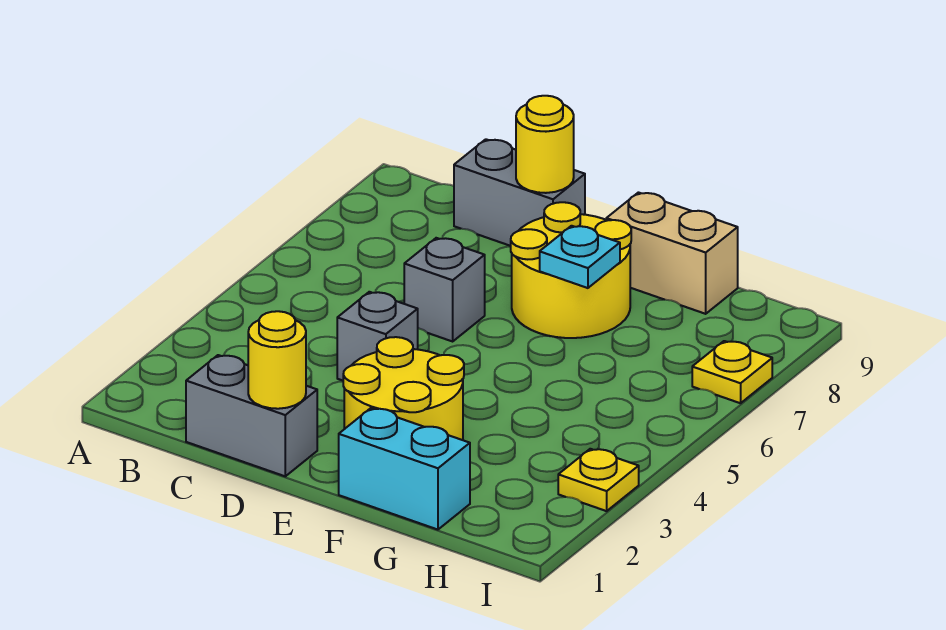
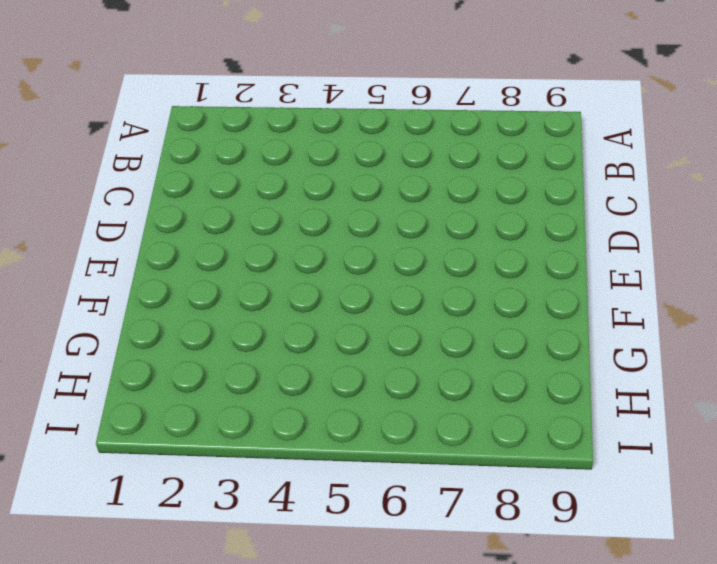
none -> grey 1x2 brick [186,355,317,476]
none -> grey 1x2 brick [454,139,585,246]
none -> grey 1x1 brick [337,292,418,381]

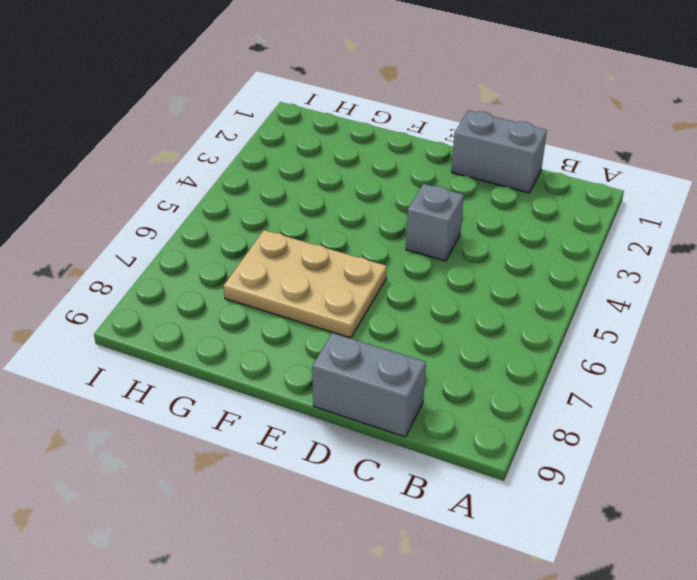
tan 2x3 plate [224,230,387,338] -> yellow 2x2 round brick [511,202,631,338]
none -> grey 1x1 brick [404,238,485,341]
none -> yellow 2x2 round brick [343,337,464,440]
none -> cyan 1x2 brick [339,408,470,530]

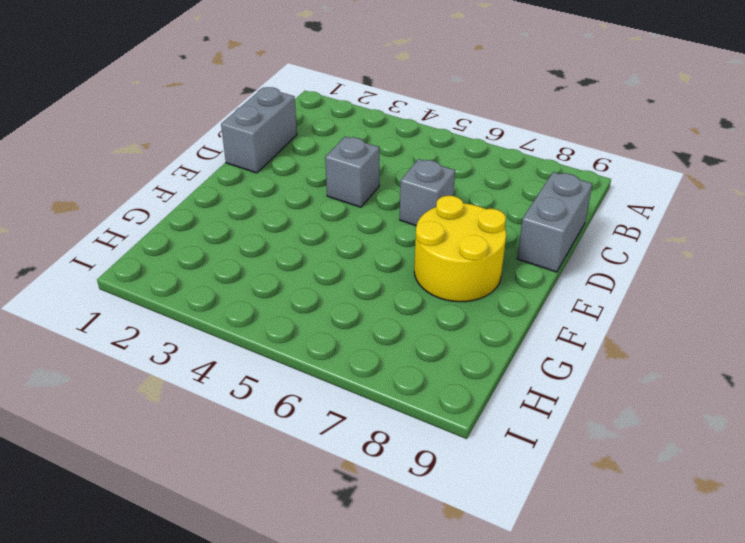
none -> yellow 2x2 round brick [343,337,464,440]
none -> cyan 1x2 brick [339,408,470,530]
none -> tan 1x2 brick [606,193,738,314]

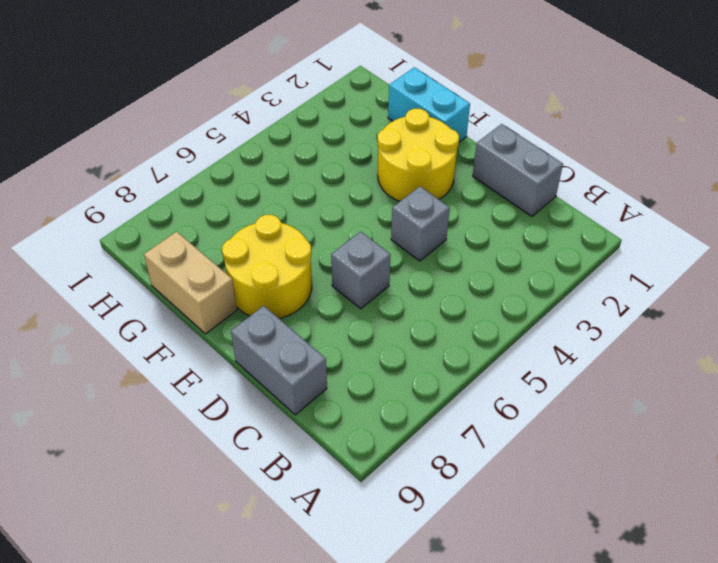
none -> yellow 1x1 plate [558,449,639,511]
none -> yellow 1x1 plate [692,341,772,403]
none -> yellow 1x1 round brick [248,311,306,409]

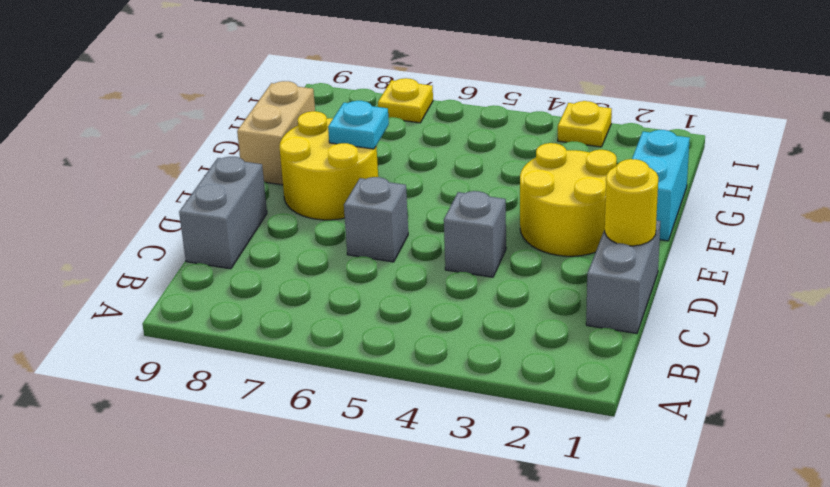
none -> yellow 1x1 round brick [516,96,574,193]

